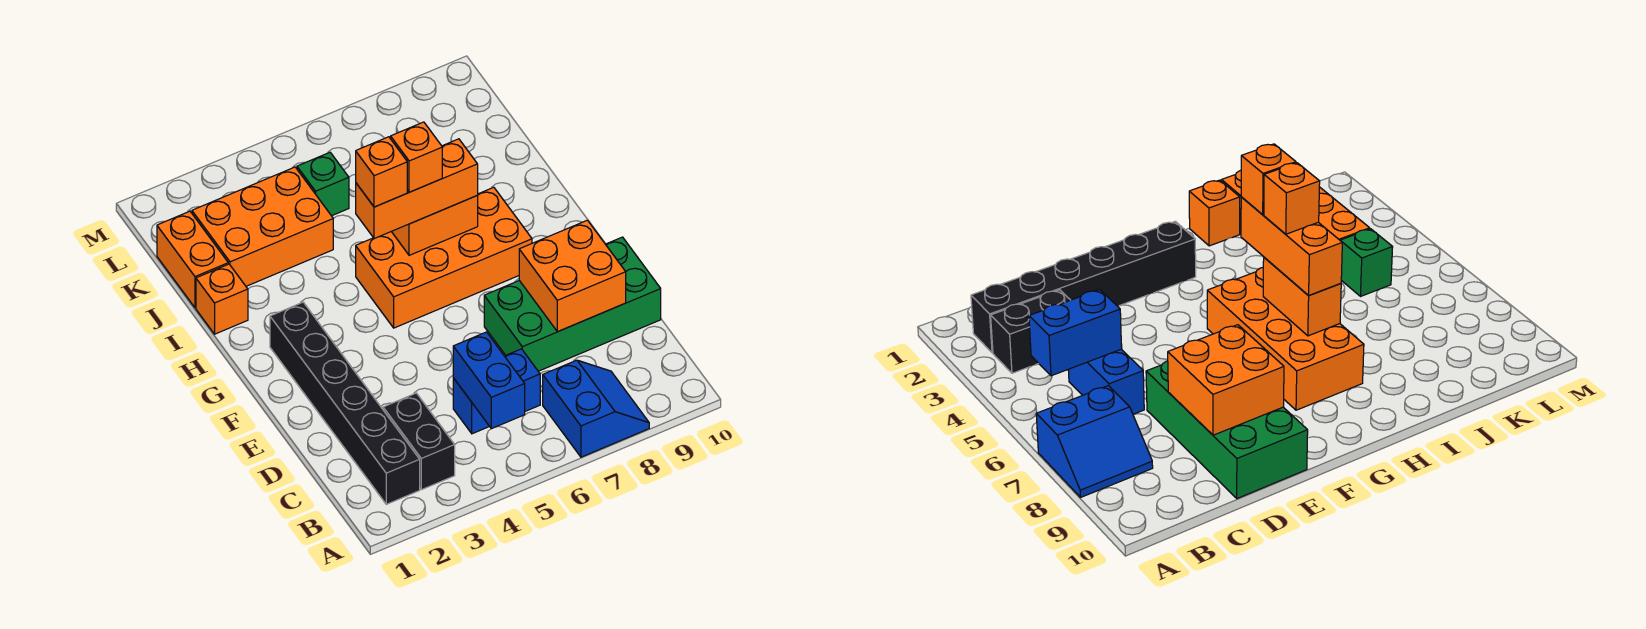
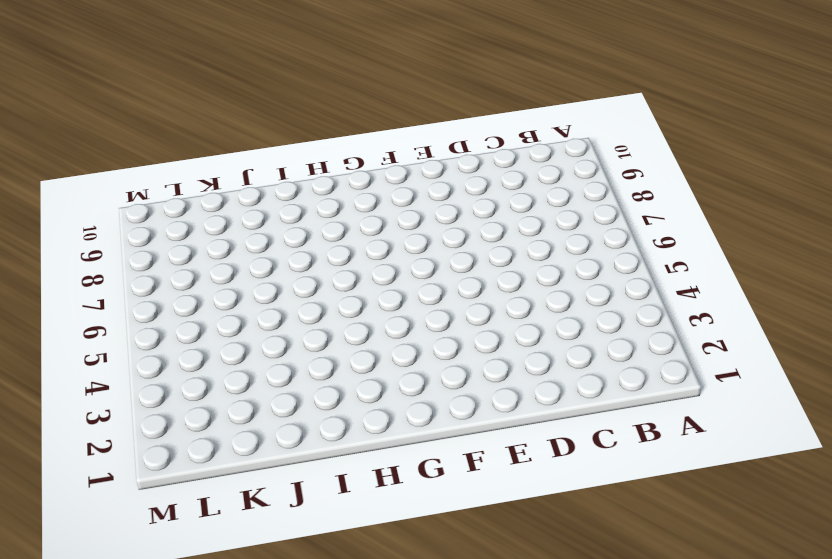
none -> blue 2x2 slope [543,360,649,457]
none -> black 1x6 brick [270,302,420,504]
none -> black 1x2 brick [383,393,455,490]

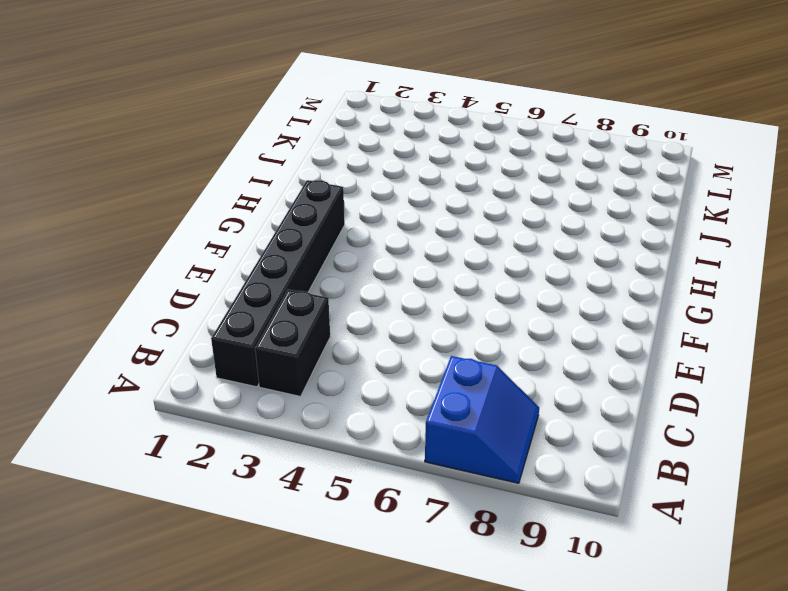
none -> blue 1x2 brick [453,349,540,434]
none -> green 2x4 brick [484,237,661,371]
none -> orange 2x4 brick [356,187,532,328]

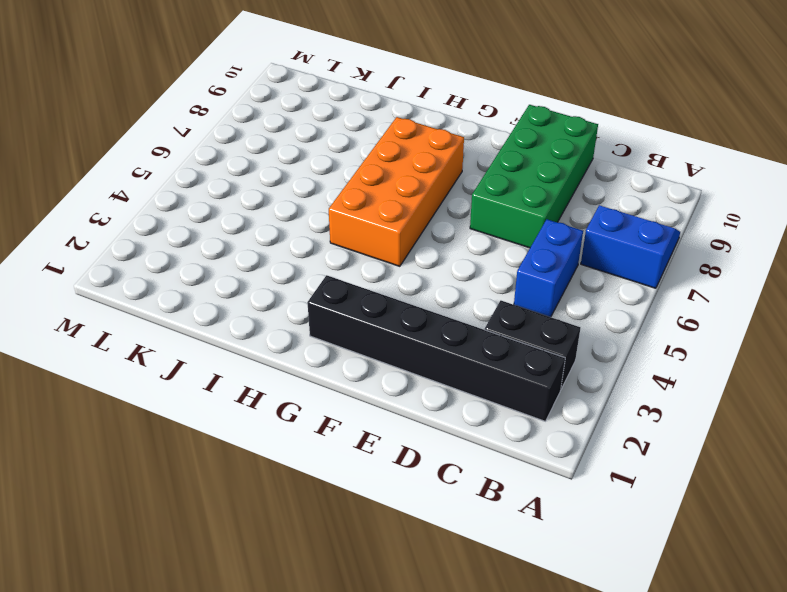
none -> orange 1x1 brick [196,264,248,334]
none -> orange 1x2 brick [157,211,228,308]
none -> orange 2x3 brick [192,167,333,286]

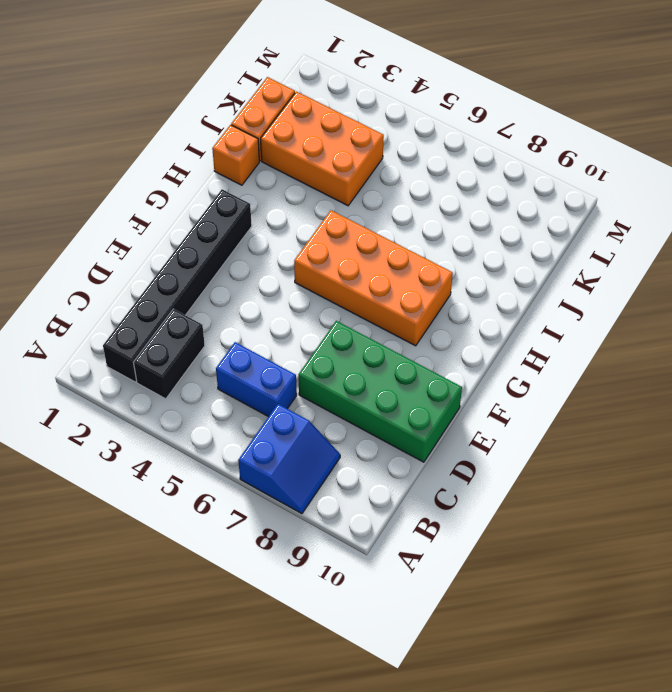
none -> green 1x1 brick [297,152,349,216]
none -> blue 1x2 brick [453,332,525,429]
none -> orange 2x2 brick [519,220,626,332]

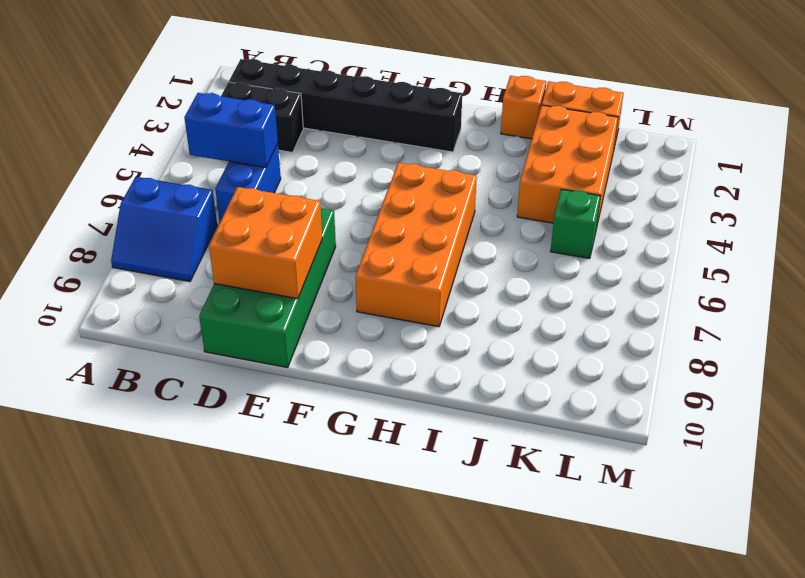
none -> orange 1x2 brick [392,195,478,255]
none -> orange 1x3 brick [356,139,478,239]
none -> orange 1x1 brick [356,137,407,207]

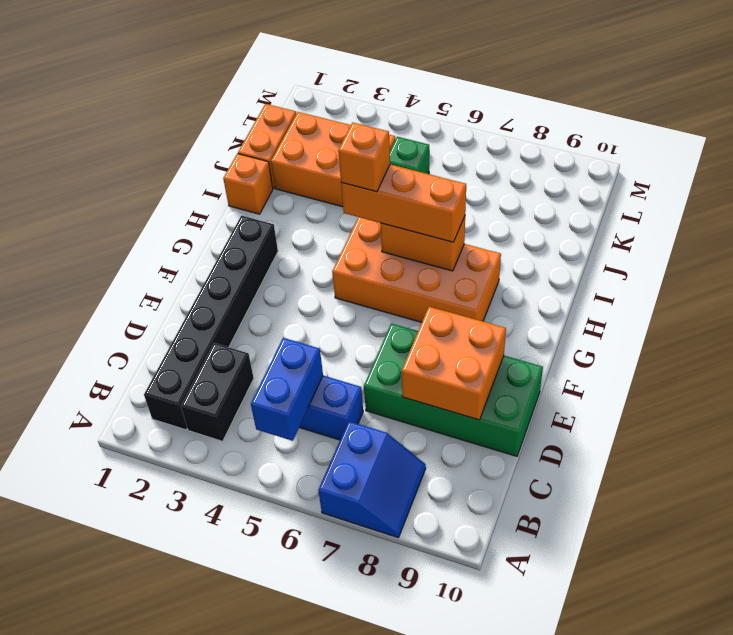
none -> orange 1x1 brick [391,122,442,192]

